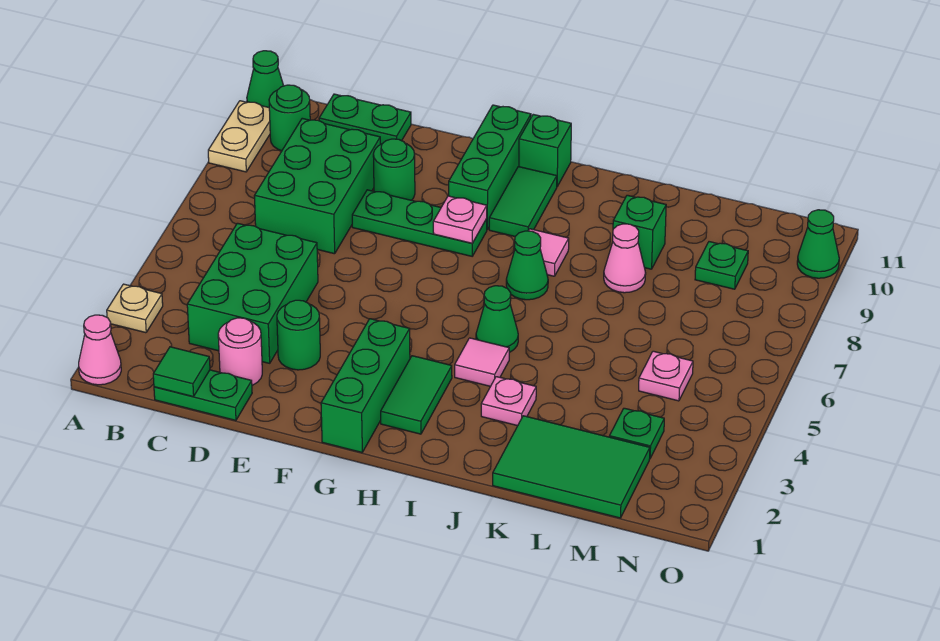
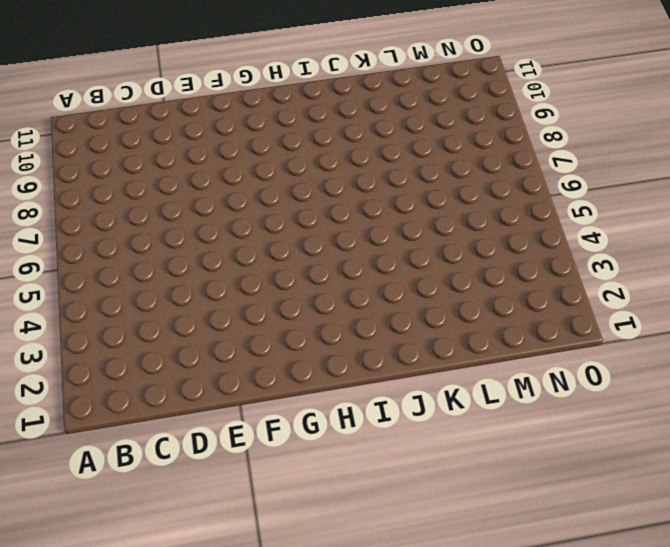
none -> pink 1x1 cone [79,315,121,385]
none -> tan 1x1 plate [107,284,163,333]
none -> tan 1x2 plate [208,101,270,172]
none -> green 1x1 cone [247,51,284,107]

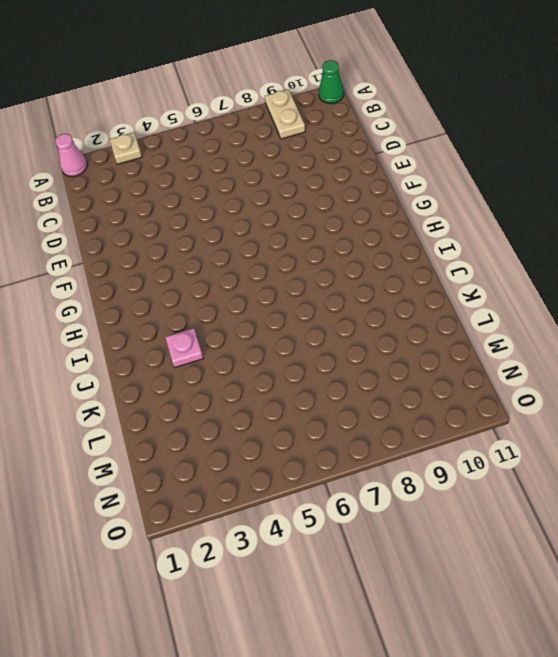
tan 1x2 plate [265,89,305,139] -> tan 1x2 plate turned to [208,101,270,172]
none -> green 1x1 round brick [269,85,310,151]
none -> green 1x2 plate [154,370,252,420]
none -> green 2x3 brick [187,223,318,363]
none -> green 2x3 brick [254,118,380,254]

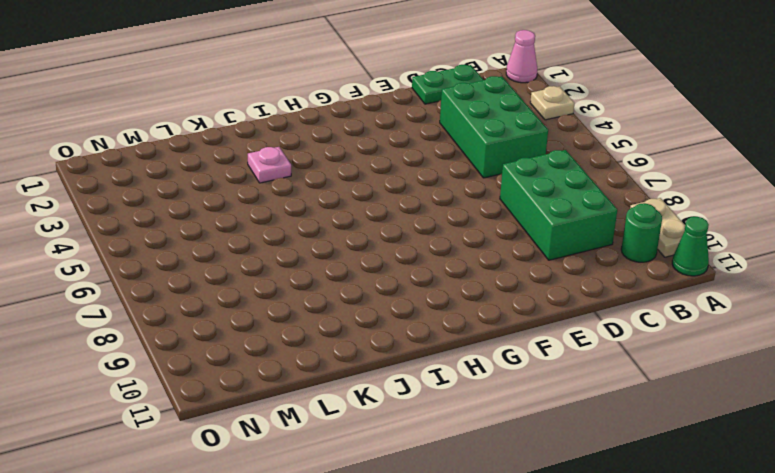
none -> green 1x2 plate [319,94,411,144]
none -> pink 1x1 round brick [218,318,262,385]
none -> green 1x1 round brick [277,300,320,370]
none -> green 1x3 plate [352,190,487,256]

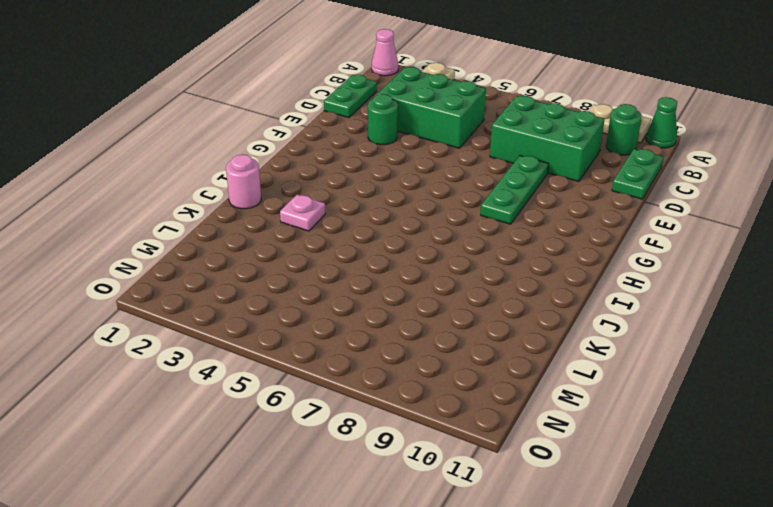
pink 1x1 round brick [226,154,261,209] -> pink 1x1 round brick moved to [218,318,262,385]
none -> green 1x1 round brick [373,139,415,200]
none -> green 1x3 brick [321,319,410,452]
none -> green 1x3 brick [449,105,531,230]
none -> green 1x2 tile [381,356,452,434]

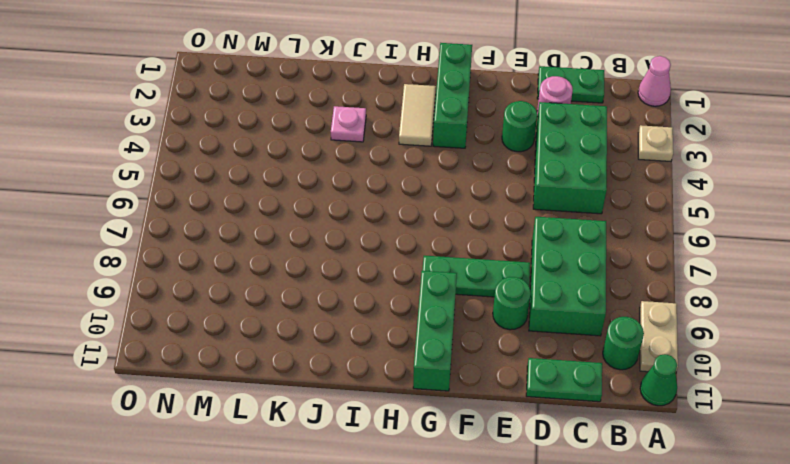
tan 1x2 tile [399,84,436,146] -> green 1x2 tile [381,356,452,434]
none -> green 1x2 tile [489,167,557,236]
none -> green 1x1 brick [519,114,571,186]
none -> pink 1x1 tile [455,338,509,386]
none -> green 1x1 cone [476,286,518,353]

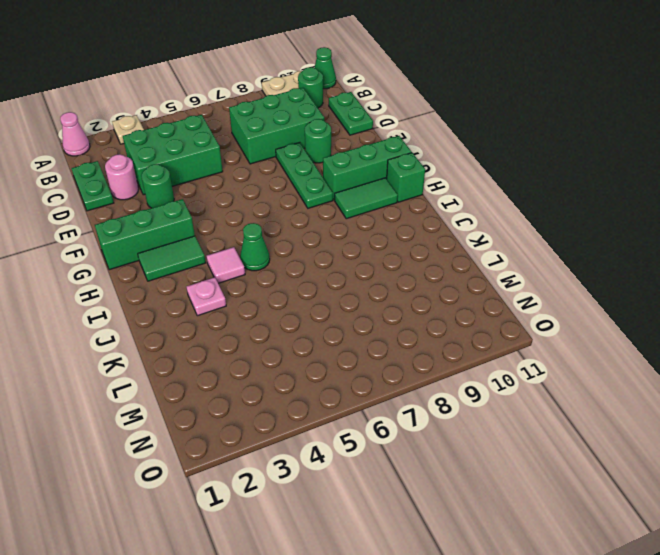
none -> green 1x1 cone [506,231,548,300]
none -> pink 1x1 tile [528,229,569,276]
none -> green 2x3 tile [493,416,650,518]
none -> pink 1x1 cone [604,224,646,293]

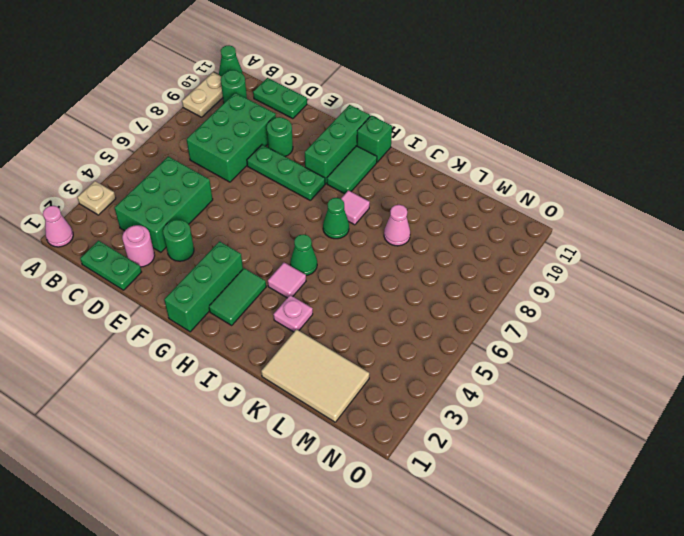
tan 2x3 tile [261,329,369,422] -> green 2x3 tile [493,416,650,518]
none -> green 1x1 brick [613,195,666,269]
none -> green 1x1 plate [609,408,664,458]
none -> pink 1x1 plate [639,351,693,401]
none -> green 1x1 plate [695,242,748,289]

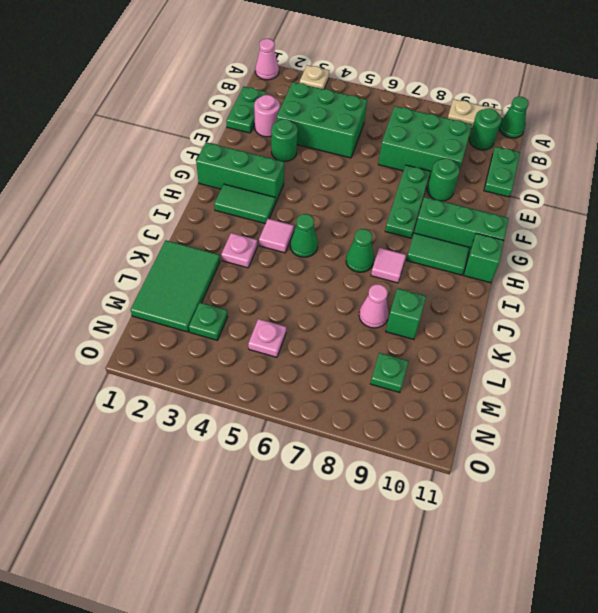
none -> green 1x1 cone [797,210,839,278]
none -> green 1x1 tile [153,347,210,397]
none -> pink 1x1 plate [433,196,487,243]

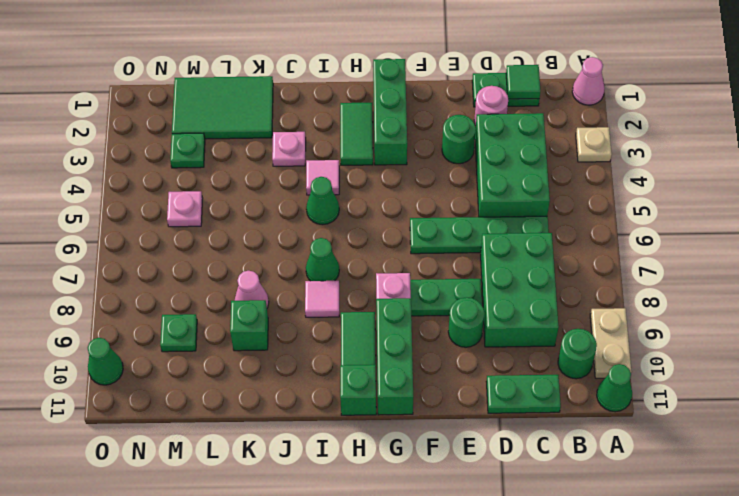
green 1x4 plate [410,216,549,254] -> none

